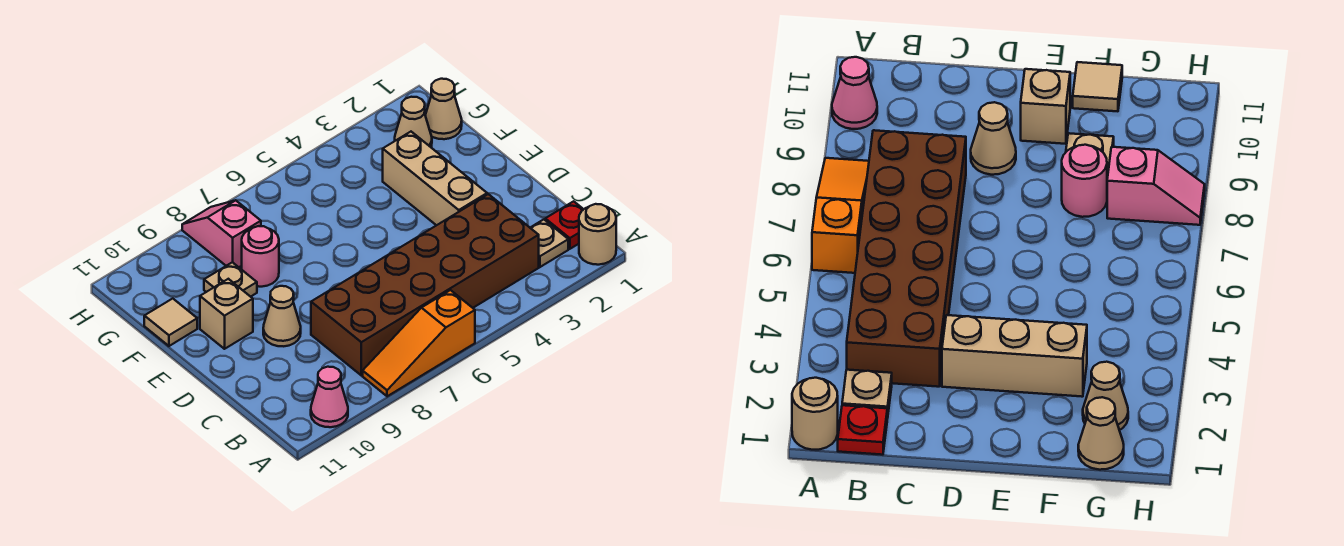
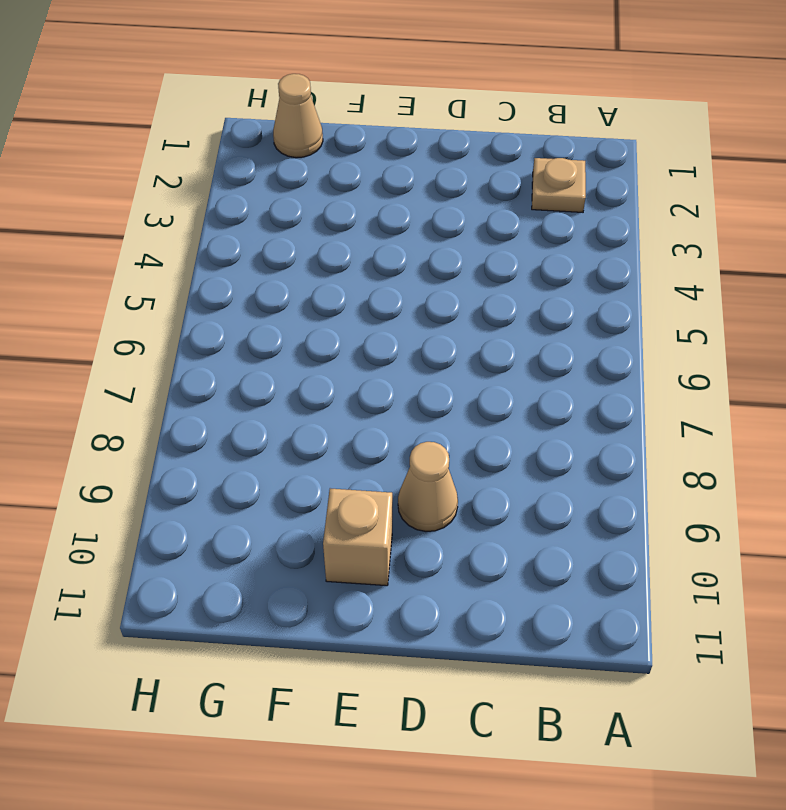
none -> tan 1x1 round brick [579,204,616,265]
none -> orange 1x3 slope [363,290,475,396]
none -> pink 1x1 cone [311,367,348,427]

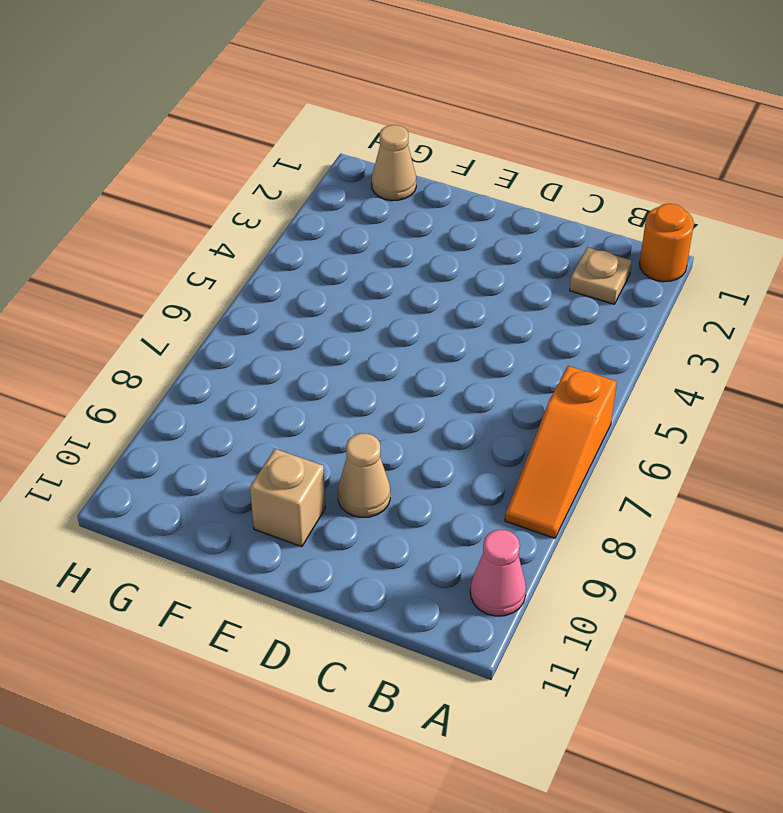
orange 1x1 round brick [640,204,694,282] -> tan 1x1 round brick [579,204,616,265]
none -> red 1x1 plate [545,201,584,249]
none -> brown 2x6 brick [311,194,539,375]
none -> tan 1x3 brick [383,132,487,225]

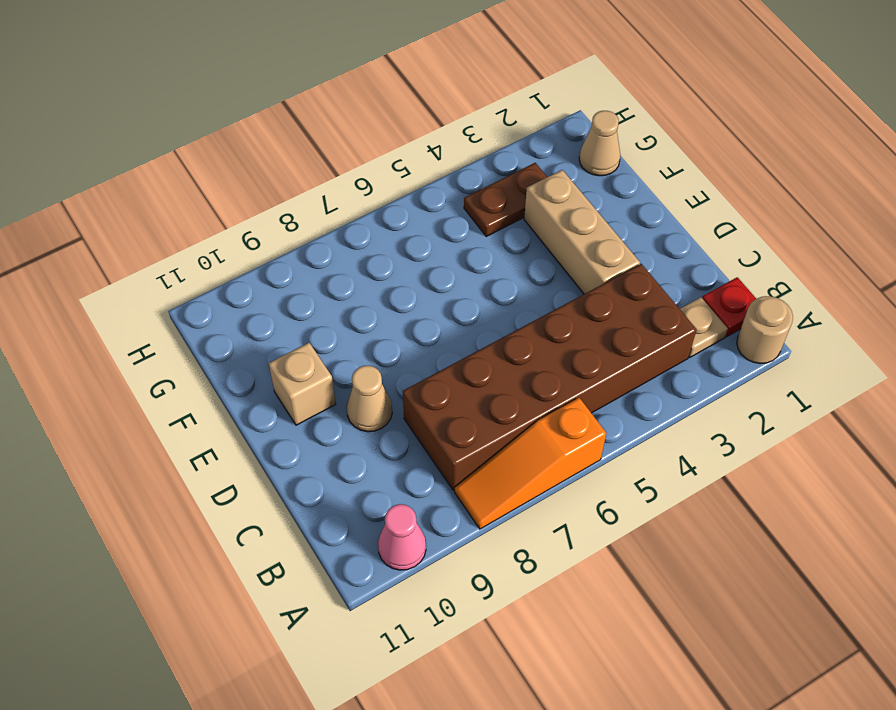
brown 1x2 plate [464,163,547,236] -> none
none -> pink 1x1 round brick [242,226,279,287]
none -> tan 1x1 plate [204,262,257,297]
none -> tan 1x1 tile [144,299,197,346]

